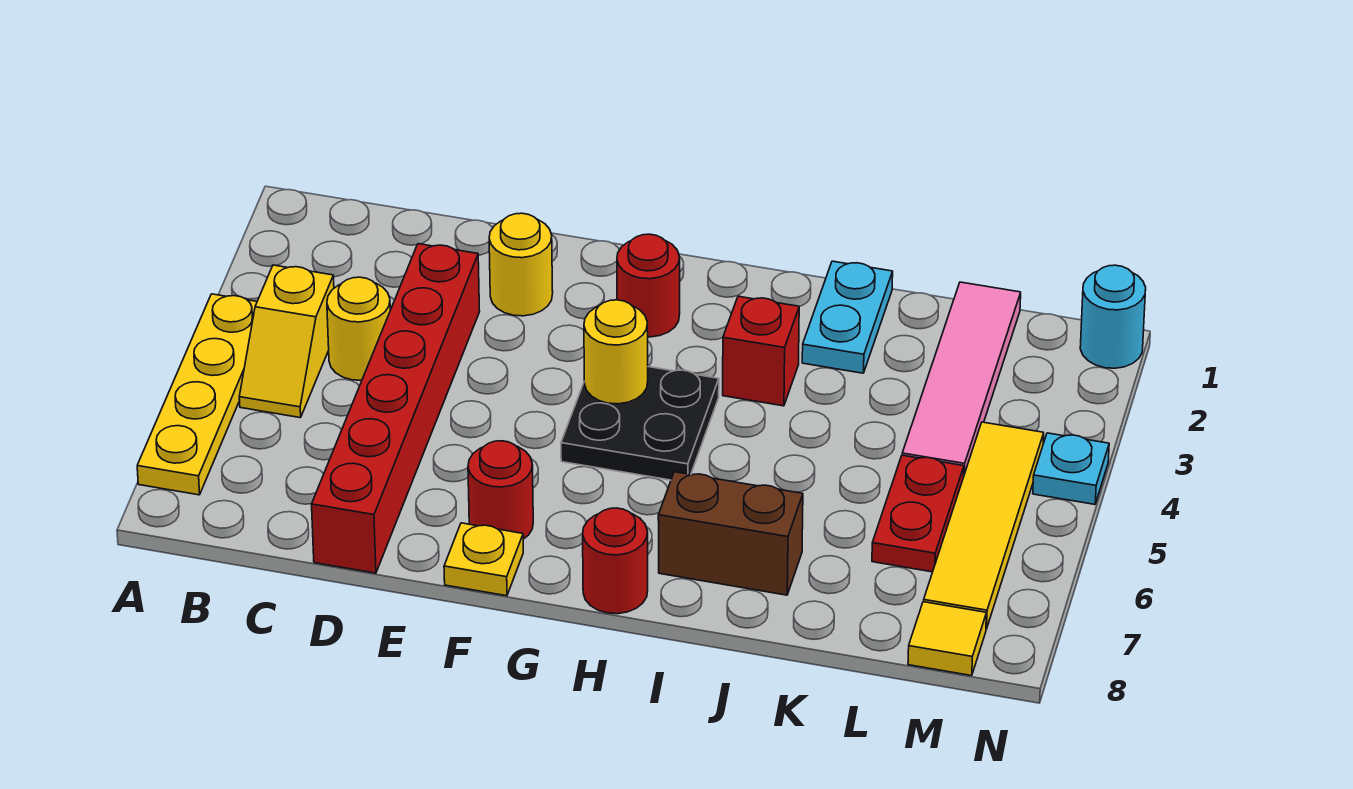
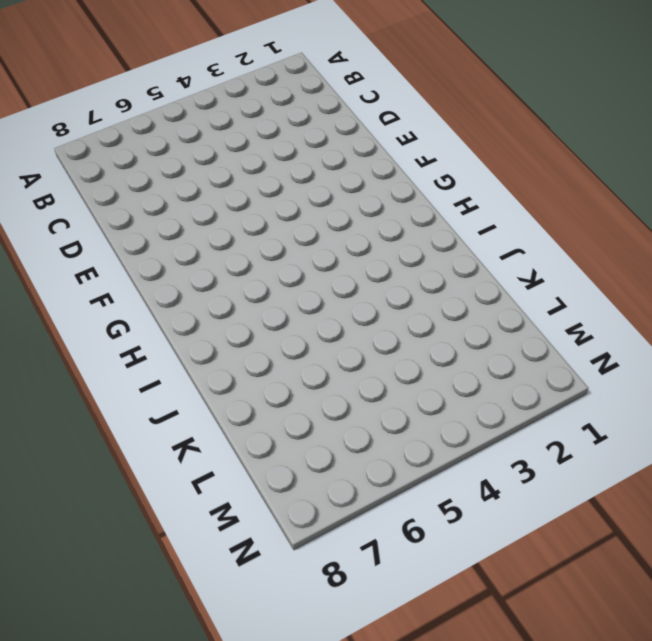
none -> yellow 1x4 plate [137,294,257,495]
none -> yellow 1x2 slope [239,265,334,418]
none -> yellow 1x1 round brick [327,277,390,380]

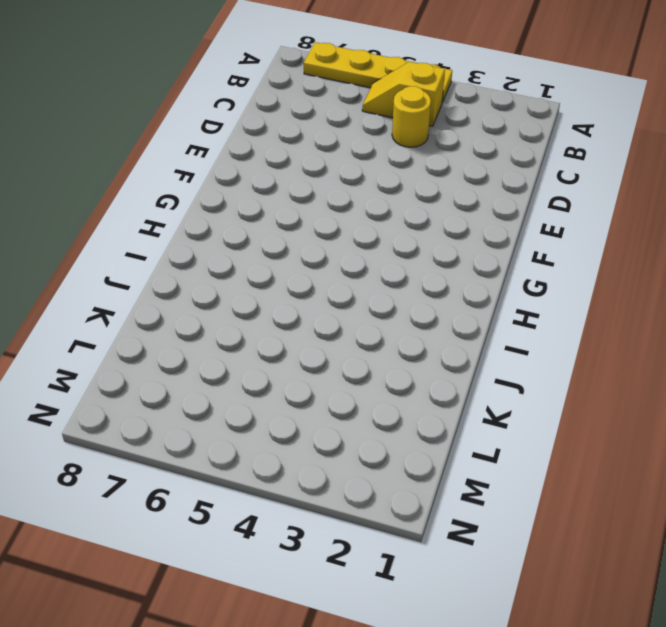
none -> red 1x6 brick [312,244,480,573]
none -> yellow 1x1 round brick [489,213,553,316]
none -> red 1x1 round brick [468,441,533,539]

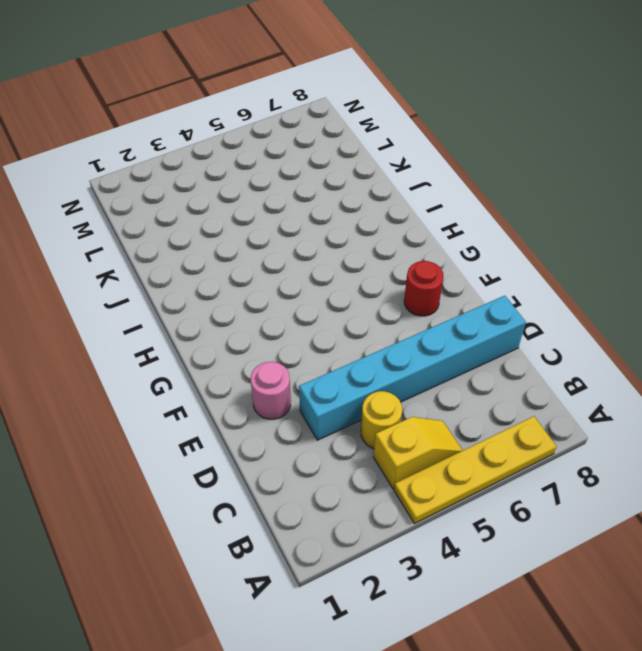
cyan 1x6 brick [299,296,526,440] -> red 1x6 brick [312,244,480,573]
pink 1x1 round brick [251,362,291,419] -> yellow 1x1 round brick [489,213,553,316]
none -> yellow 1x1 plate [444,523,523,596]
none -> red 1x1 round brick [617,234,680,337]
none -> black 2x2 plate [561,367,719,480]

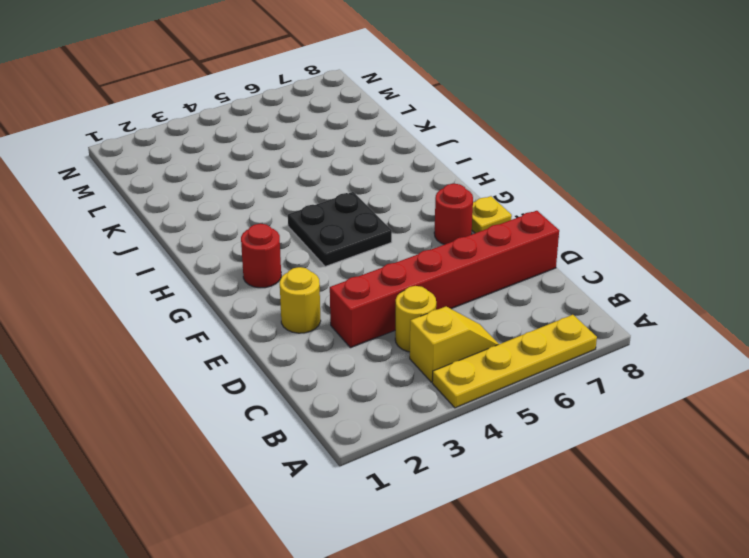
none -> red 1x1 round brick [583,508,648,614]
none -> red 1x1 brick [723,296,799,406]
none -> brown 1x2 brick [658,472,803,595]

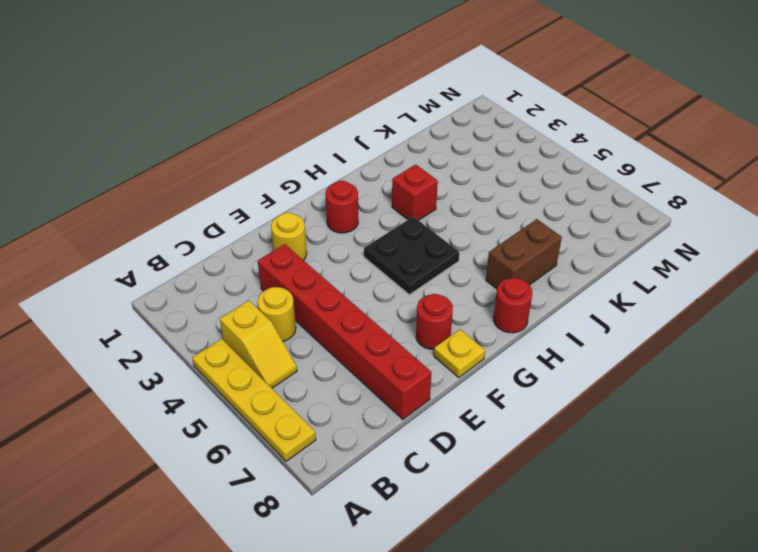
none -> cyan 1x2 plate [802,261,893,373]
none -> pink 1x4 tile [902,282,1021,474]
none -> red 1x2 plate [872,455,964,572]

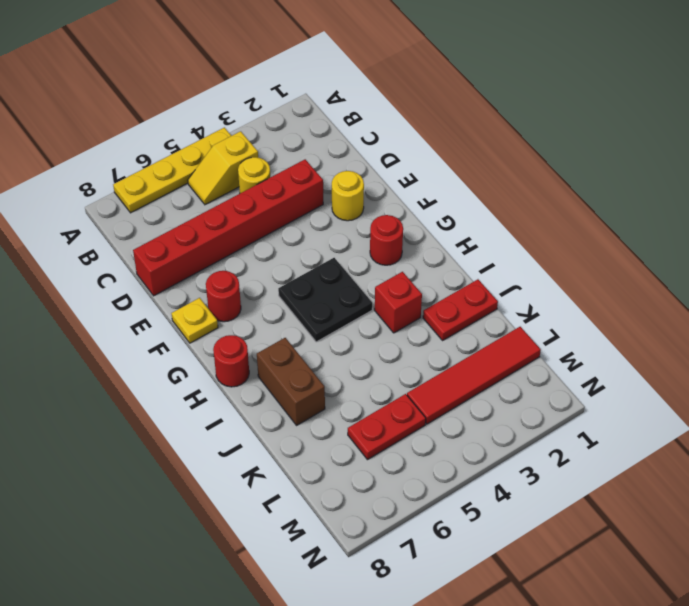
red 1x2 plate [423,279,498,340] -> cyan 1x2 plate [802,261,893,373]
red 1x4 tile [407,327,541,424] -> pink 1x4 tile [902,282,1021,474]
none -> yellow 1x4 tile [924,422,1044,629]
none -> yellow 1x1 tile [908,602,986,676]
none -> cyan 1x1 round brick [1080,265,1146,368]

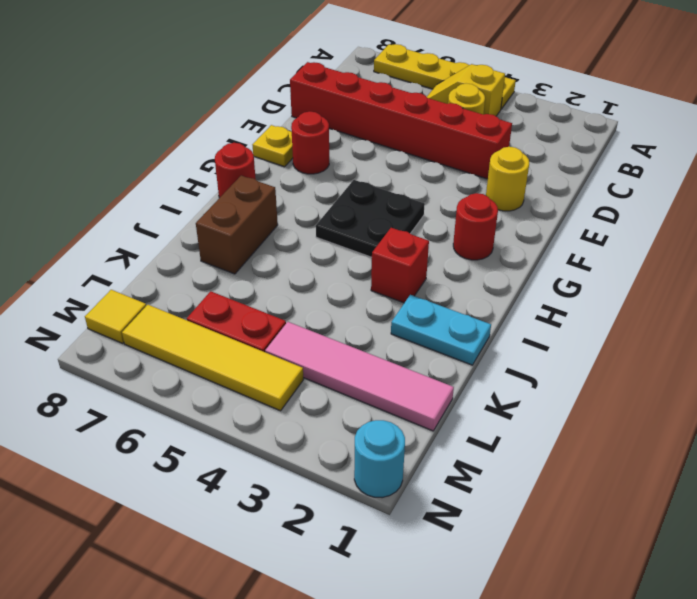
none -> cyan 1x1 plate [1033,433,1109,504]
none -> yellow 1x1 round brick [584,300,648,404]

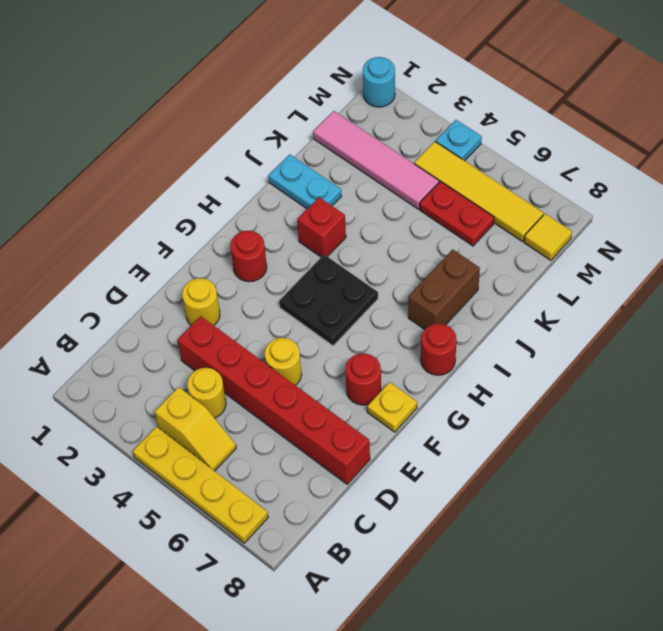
yellow 1x1 round brick [264,338,302,385] -> yellow 1x1 round brick moved to [584,300,648,404]

